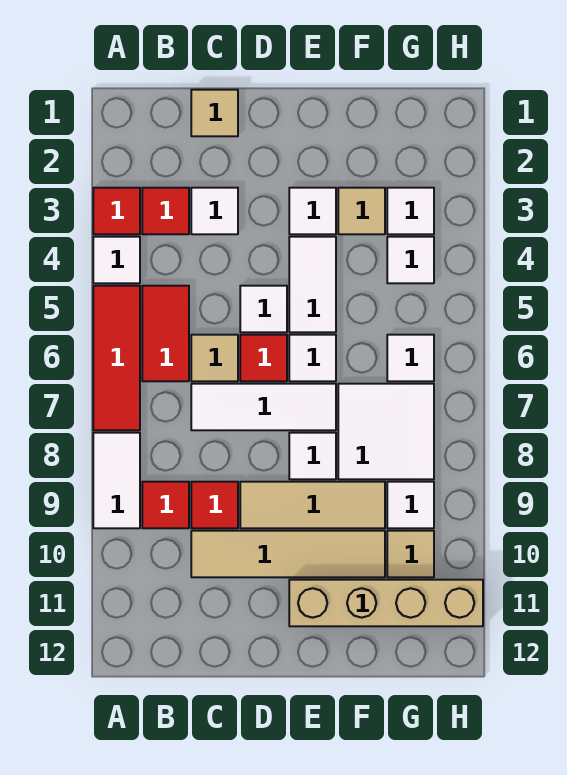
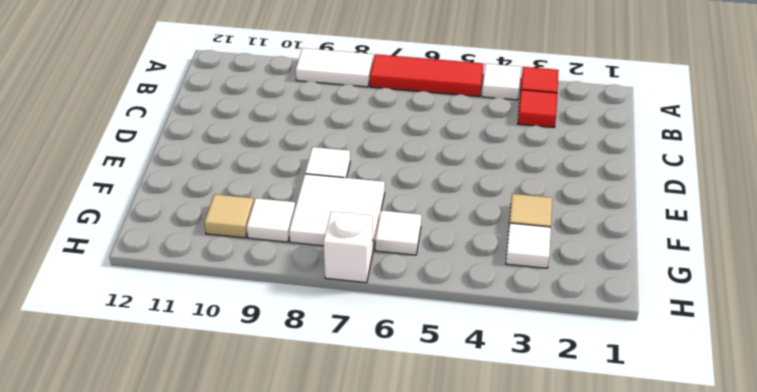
white 1x1 brick [323,211,373,283] -> none
none -> red 1x2 tile [142,286,189,381]
none -> red 1x1 tile [142,482,189,528]
none -> tan 1x1 tile [191,90,238,136]

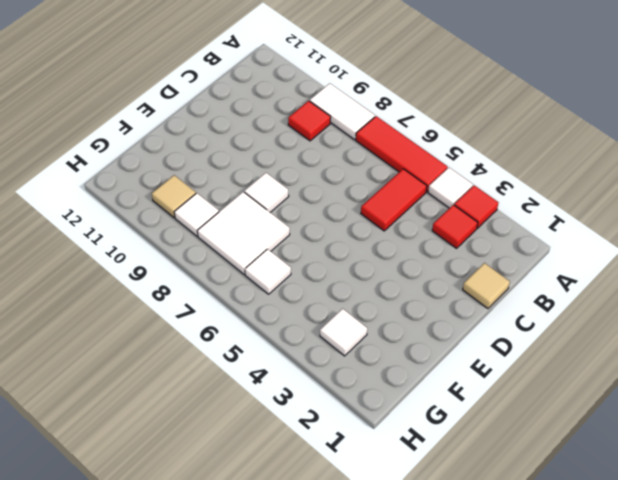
red 1x2 tile [361,169,427,231] -> red 1x2 tile turned to [142,286,189,381]
none -> white 1x1 tile [191,188,238,234]
none -> tan 1x1 tile [191,335,238,381]
none -> white 1x3 tile [191,384,336,430]

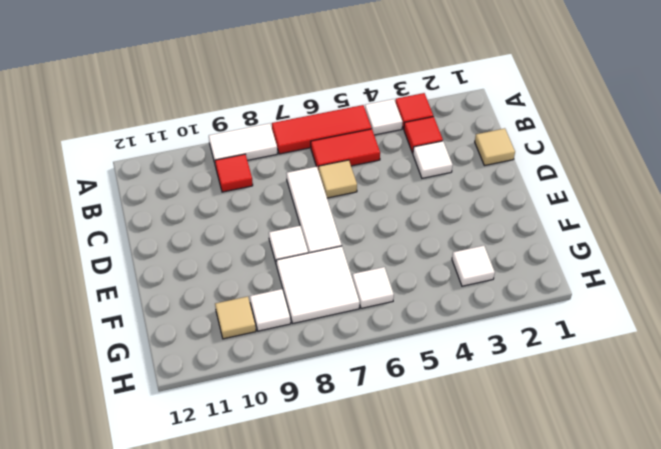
none -> red 1x1 tile [191,482,238,528]
none -> tan 1x4 tile [191,531,385,577]
none -> white 1x1 tile [240,286,287,332]

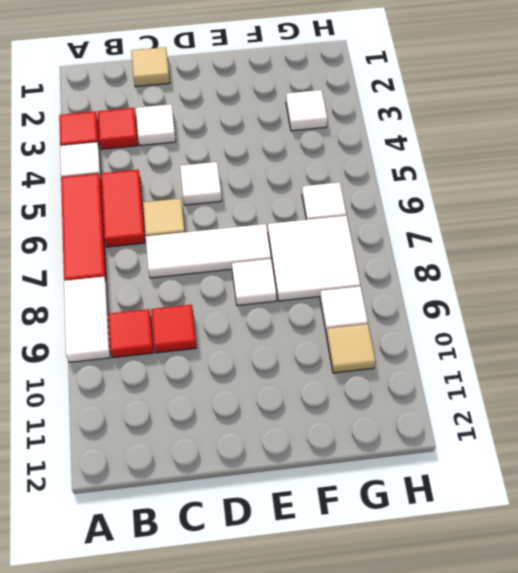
none -> tan 1x4 tile [191,531,385,577]
none -> red 1x1 tile [240,335,287,381]
none -> tan 1x3 tile [240,482,385,528]

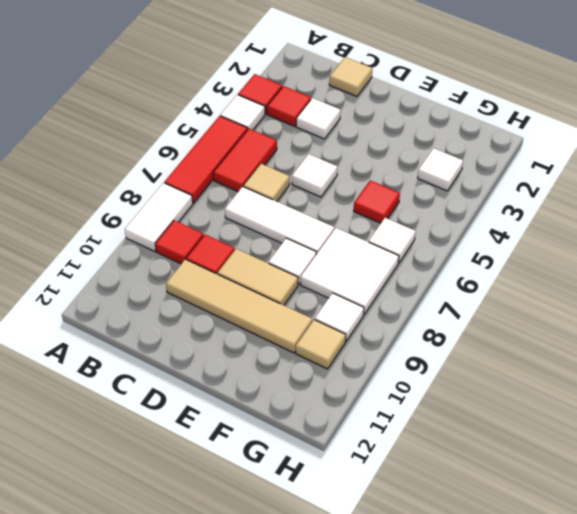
tan 1x2 tile [218,249,298,305] -> tan 1x3 tile [240,482,385,528]
red 1x1 tile [354,180,400,223] -> red 1x1 tile moved to [240,335,287,381]
none -> white 1x1 tile [289,188,336,234]
none -> white 1x2 tile [289,237,336,332]
none -> white 1x1 tile [289,335,336,381]

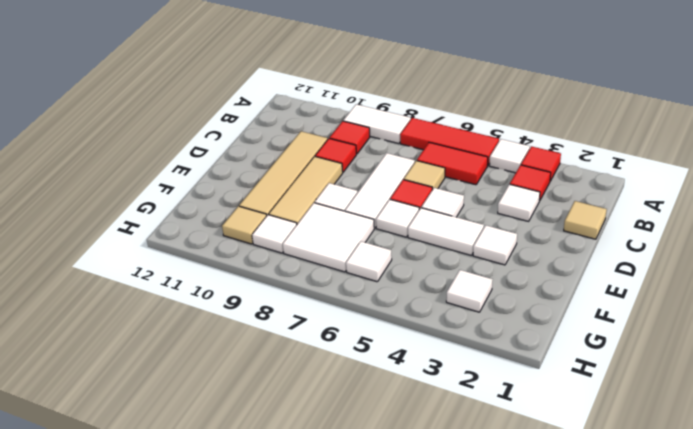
none -> tan 1x4 brick [289,580,483,626]
none -> tan 1x1 tile [338,188,385,234]
none -> white 1x1 tile [387,237,434,283]

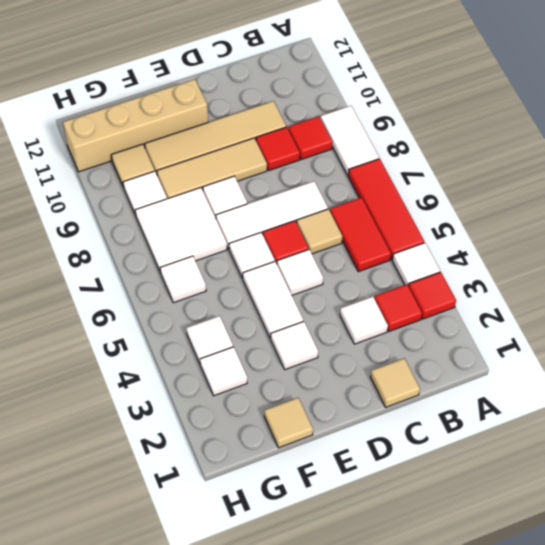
tan 1x1 tile [264,398,313,448] -> tan 1x1 tile moved to [338,188,385,234]

